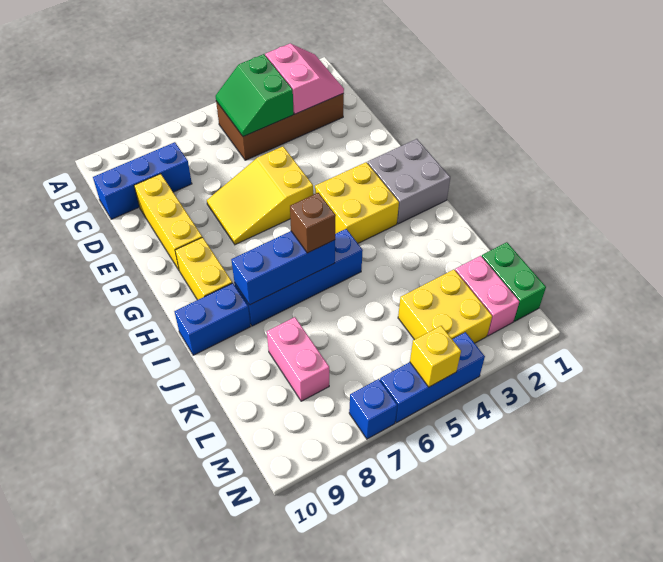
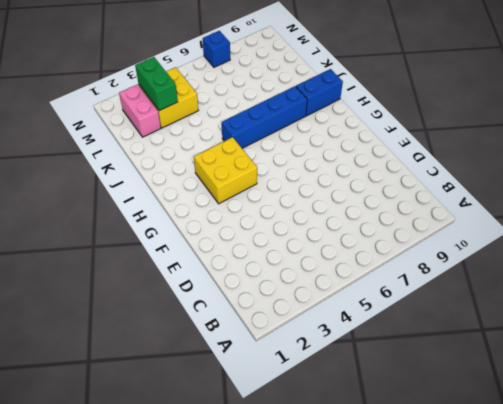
green 1x2 brick [135,57,178,111] -> green 1x2 brick moved to [482,242,546,321]
none -> brown 2x4 brick [216,93,344,160]
none -> blue 1x3 brick [93,142,192,219]
none -> yellow 1x3 brick [134,174,202,270]

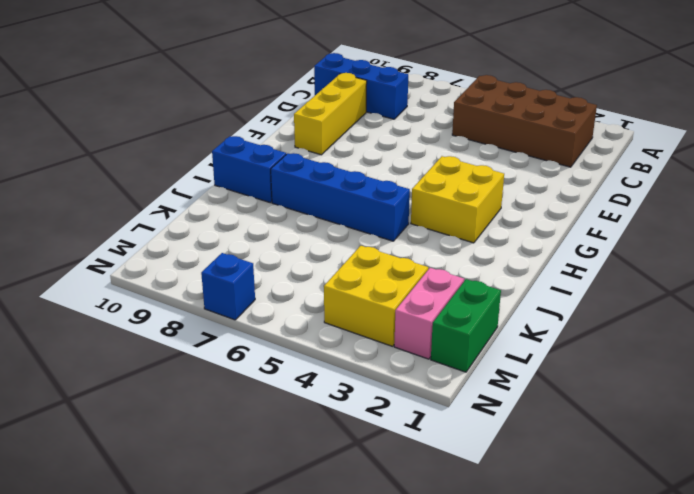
none -> yellow 2x3 slope [207,147,313,245]
none -> grey 2x2 brick [368,139,450,224]
none -> yellow 1x2 brick [175,237,232,300]

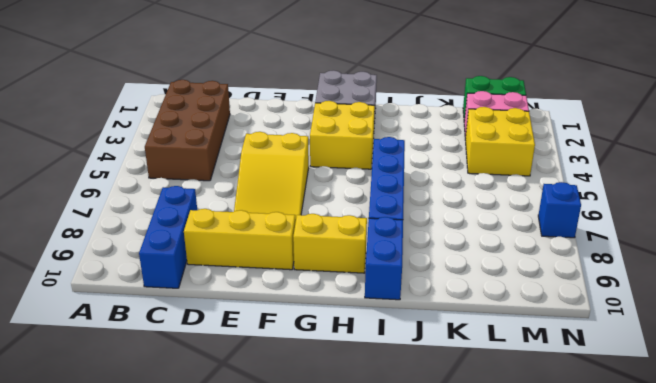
none -> pink 1x2 brick [267,317,329,401]
none -> blue 1x3 brick [380,332,485,423]
none -> pink 2x2 slope [265,44,344,114]

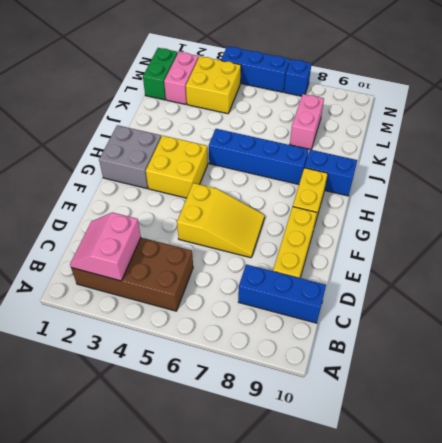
none -> green 2x2 slope [216,54,294,137]
none -> blue 1x3 brick [231,231,335,305]
none -> yellow 1x1 brick [410,326,461,387]

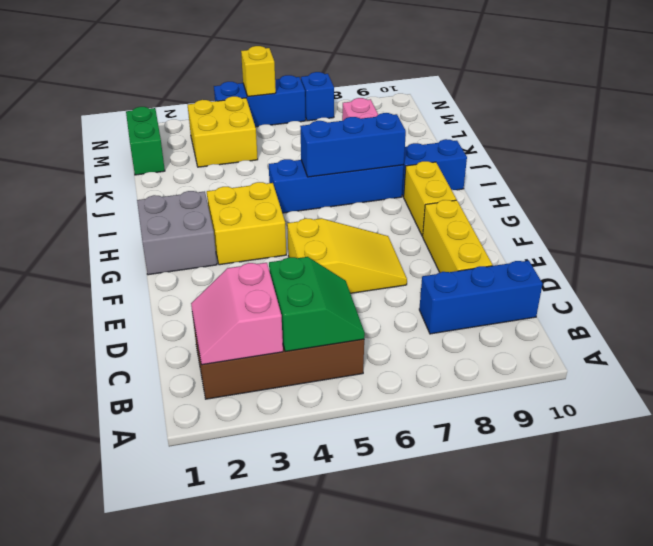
none -> pink 1x2 brick [455,256,519,336]
none -> brown 1x1 brick [290,193,336,253]

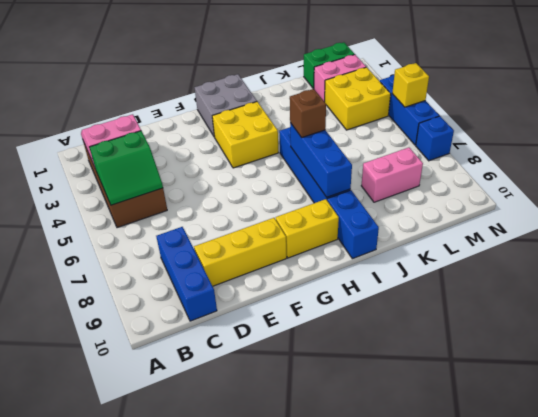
none -> yellow 2x3 slope [207,147,313,245]

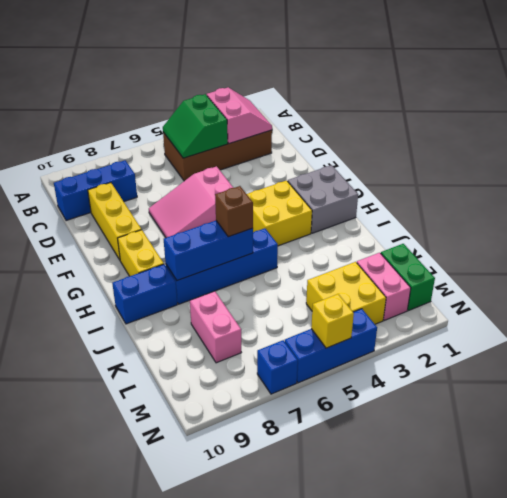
pink 2x3 slope [149,166,233,238] -> yellow 2x3 slope [207,147,313,245]

